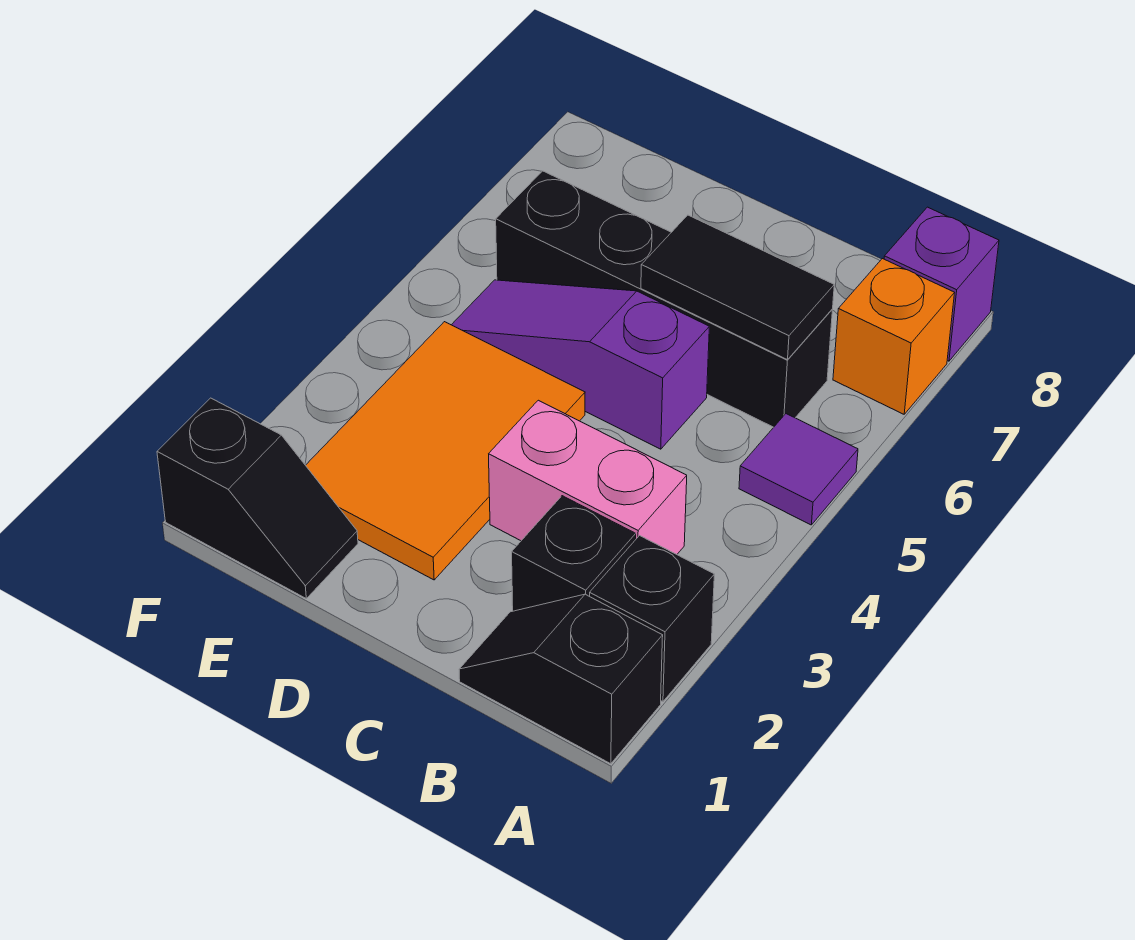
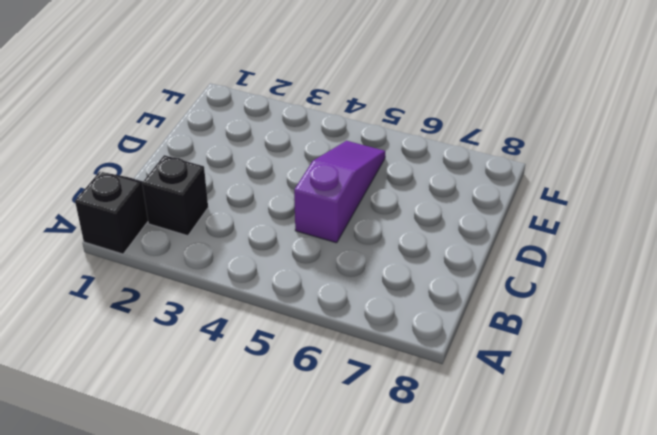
none -> black 1x1 brick [590,536,714,702]
none -> purple 1x1 tile [739,414,858,525]
none -> orange 1x1 brick [833,259,954,414]

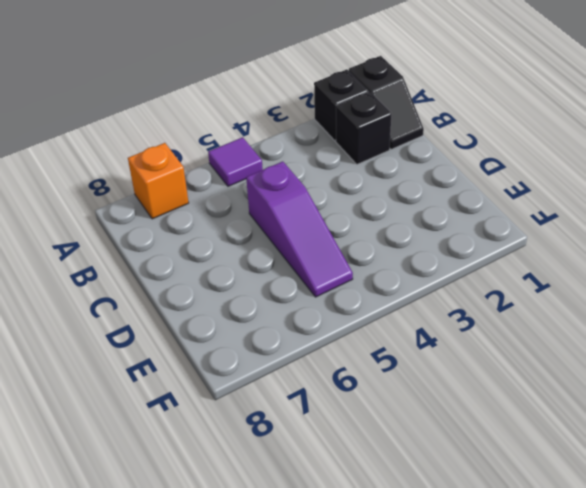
none -> purple 1x1 brick [884,207,999,361]
none -> pink 1x2 brick [489,400,687,554]
none -> black 1x4 brick [496,171,832,427]

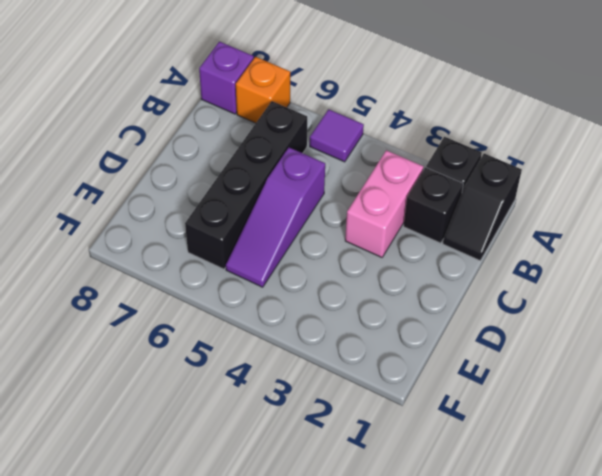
none -> orange 2x3 tile [306,322,585,580]
none -> black 1x2 slope [157,398,358,598]
none -> black 1x2 tile [641,215,834,360]

